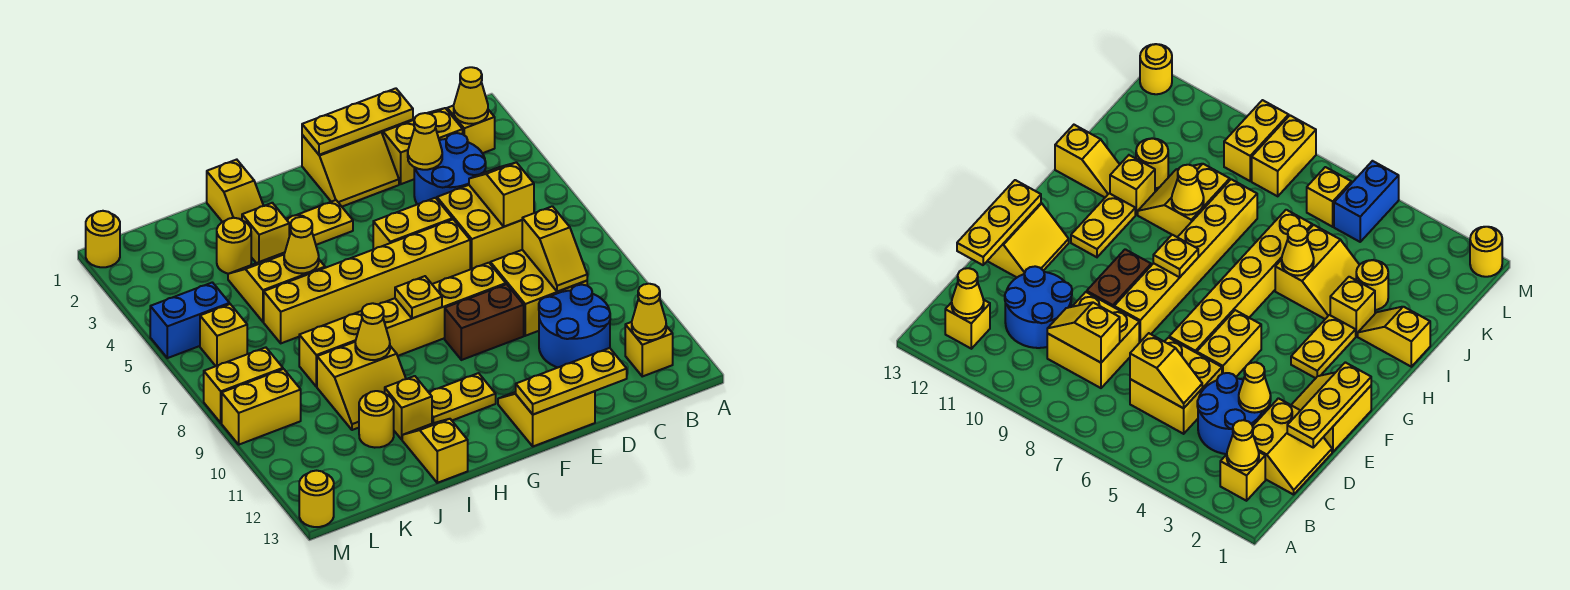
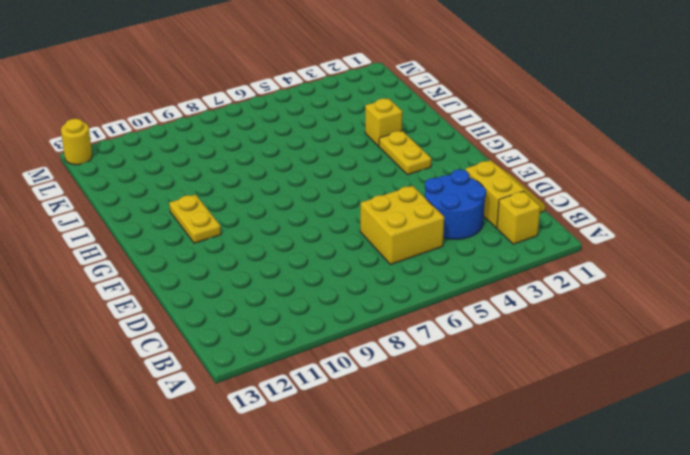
none -> yellow 1x1 brick [625,322,673,376]
none -> yellow 2x2 brick [490,250,587,336]
none -> blue 2x2 round brick [539,285,610,368]
none -> yellow 2x2 slope [302,132,399,207]

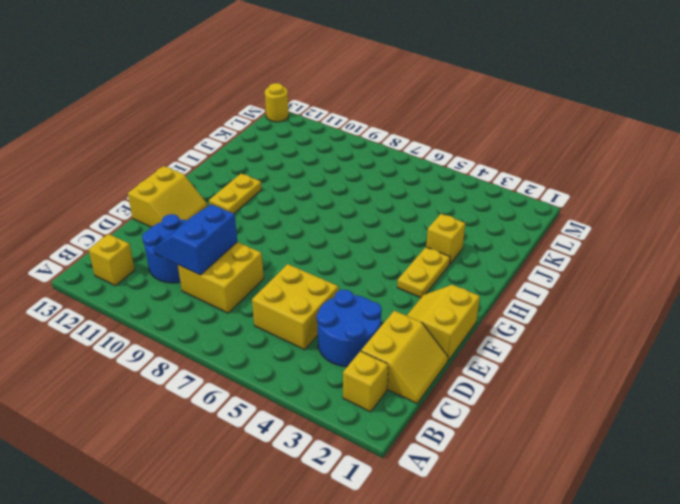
blue 2x2 slope [154,204,237,275] -> yellow 1x2 slope [522,206,587,292]
none -> yellow 1x2 brick [373,198,452,250]
none -> yellow 1x6 brick [264,219,470,343]
none -> yellow 1x6 brick [299,263,506,387]
none -> brown 1x2 brick [445,284,524,360]

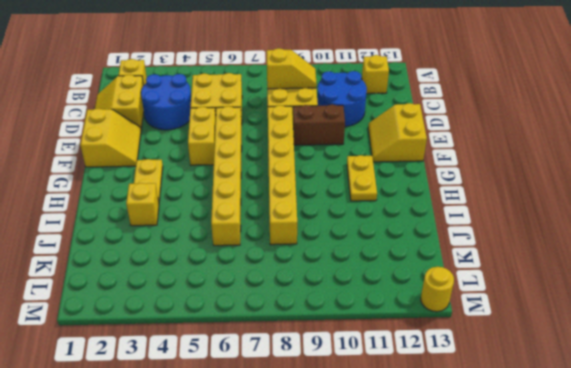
brown 1x2 brick [293,105,345,145] -> brown 1x2 brick turned to [445,284,524,360]
none -> yellow 1x2 slope [207,160,263,222]
none -> yellow 2x2 slope [228,252,325,322]
none -> yellow 2x2 slope [317,342,406,430]
none -> yellow 1x1 brick [385,376,432,439]

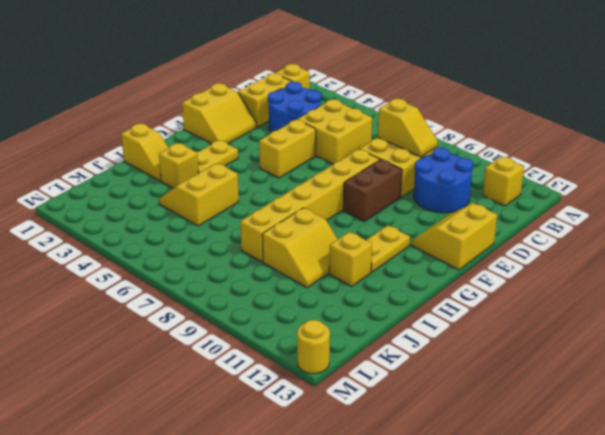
none -> yellow 1x6 brick [264,219,470,343]
none -> yellow 1x2 slope [402,419,468,483]
none -> yellow 1x1 round brick [217,218,251,274]
none -> yellow 1x1 round brick [359,391,394,448]

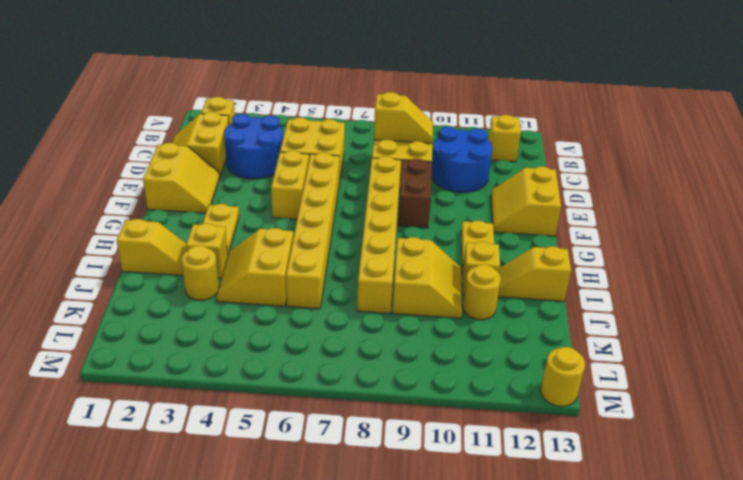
none -> blue 1x2 brick [150,282,230,358]
none -> yellow 1x1 brick [200,304,247,366]
none -> yellow 1x2 brick [204,347,283,423]
none -> yellow 1x2 brick [222,369,301,445]

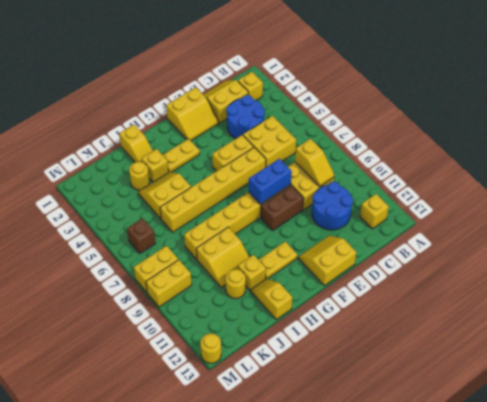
blue 1x2 brick [249,159,292,205] -> blue 1x2 brick moved to [150,282,230,358]
brown 1x1 brick [127,218,155,253] -> yellow 1x1 brick [200,304,247,366]
none -> yellow 1x1 round brick [86,211,120,267]
none -> yellow 1x1 cone [454,67,488,124]
none -> yellow 1x1 cone [632,284,666,340]
none -> yellow 1x2 slope [469,162,534,227]

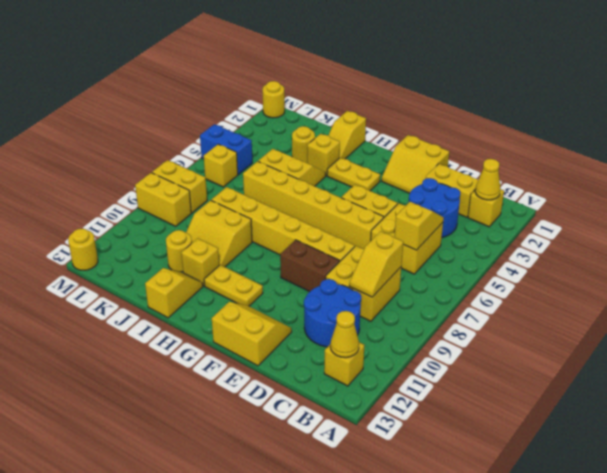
none -> yellow 1x3 plate [302,88,413,155]
none -> yellow 1x1 cone [408,113,442,170]
none -> yellow 1x3 plate [516,348,627,414]
none -> yellow 1x1 plate [395,276,442,318]

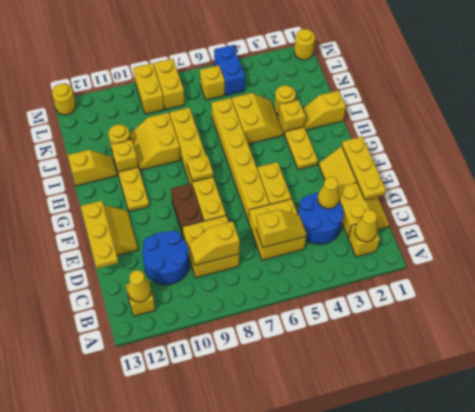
none -> yellow 1x1 cone [284,217,319,273]
none -> yellow 1x1 cone [355,303,390,360]

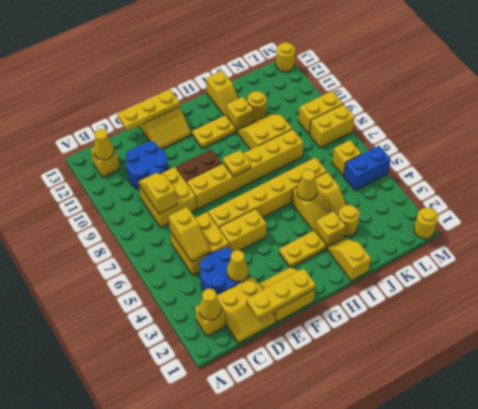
none -> yellow 1x1 cone [355,303,390,360]

